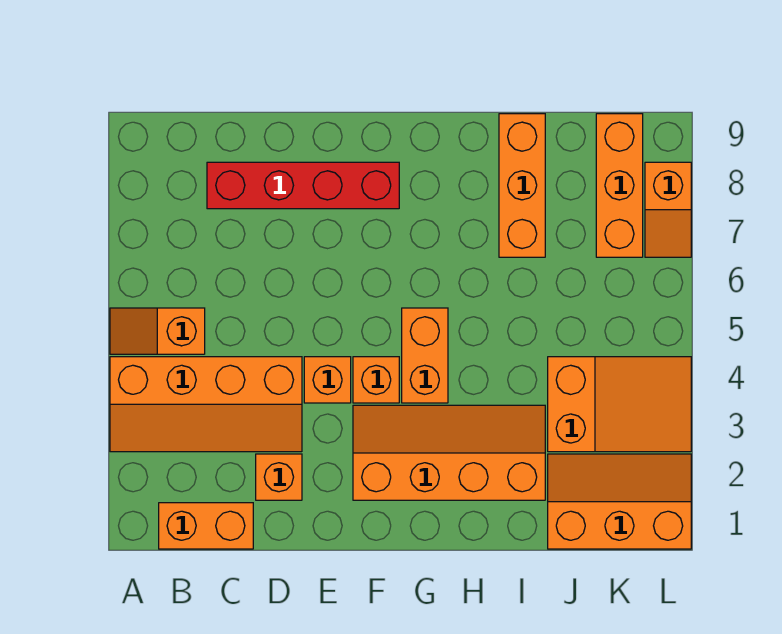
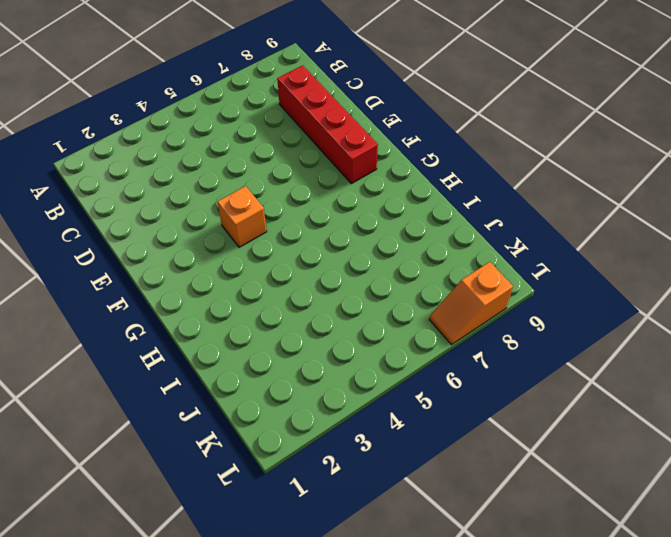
none -> orange 2x4 slope [110,357,302,452]
none -> orange 1x2 slope [110,308,205,354]
none -> orange 1x2 brick [159,503,253,549]

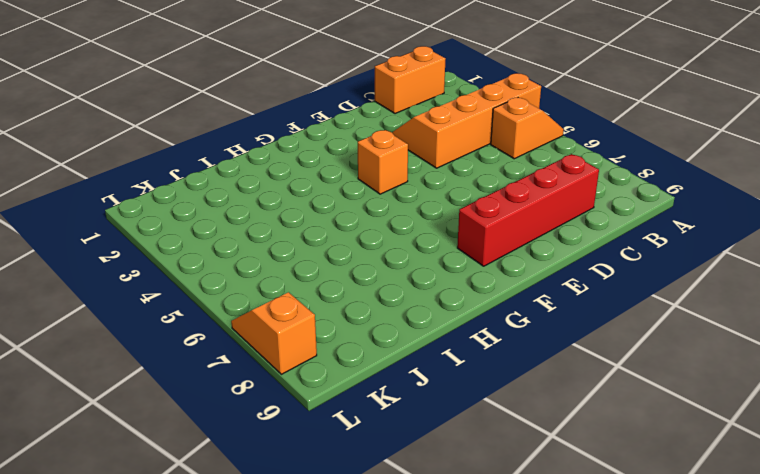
none -> orange 1x1 brick [256,454,302,500]
none -> orange 1x1 brick [304,357,351,403]
none -> orange 2x4 slope [353,405,545,500]

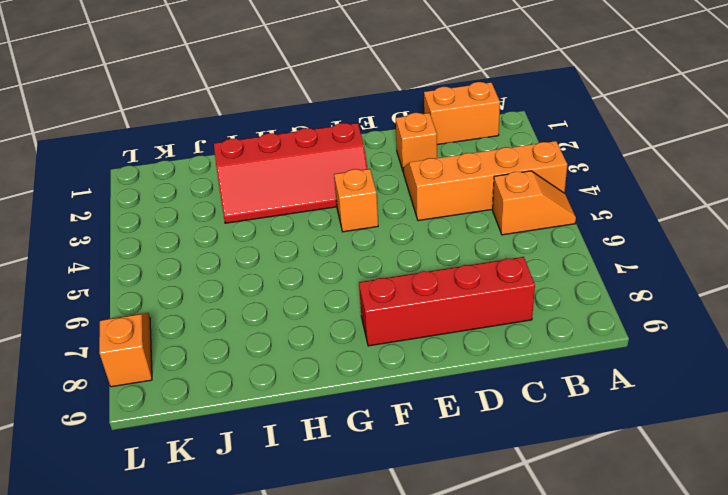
red 2x4 slope [214,123,367,223] -> orange 2x4 slope [353,405,545,500]
none -> orange 1x1 brick [304,357,351,403]
none -> orange 1x2 brick [402,308,448,403]
none -> orange 1x3 brick [499,114,545,257]

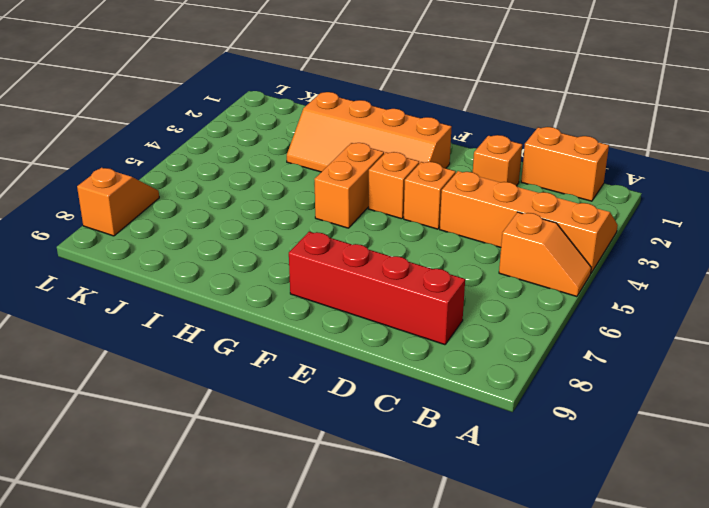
none -> orange 1x3 brick [499,114,545,257]
none -> orange 2x3 slope [548,454,691,549]
none -> orange 2x3 slope [548,357,691,452]

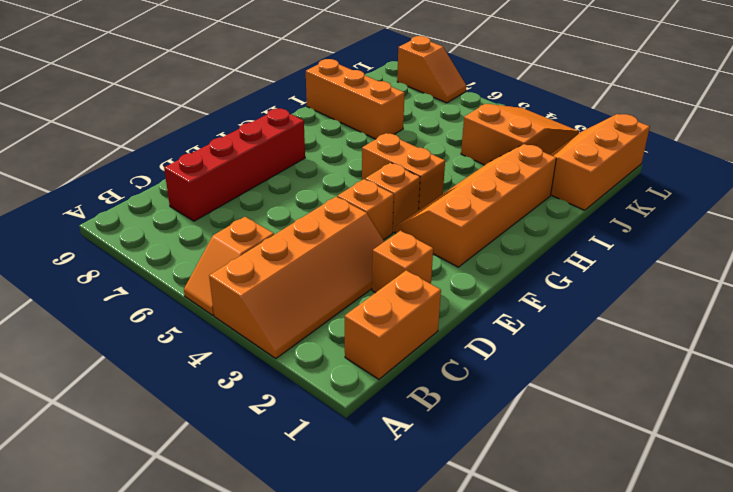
none -> orange 1x3 brick [596,114,643,257]

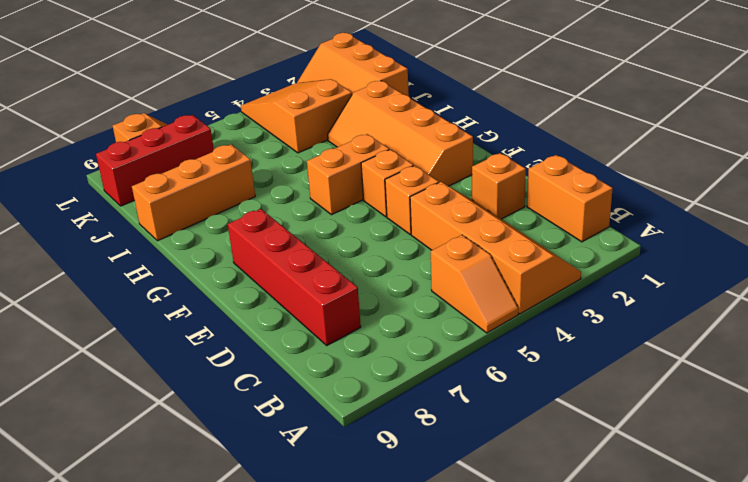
red 1x3 brick [96,115,214,206] -> orange 1x3 brick [596,114,643,257]

